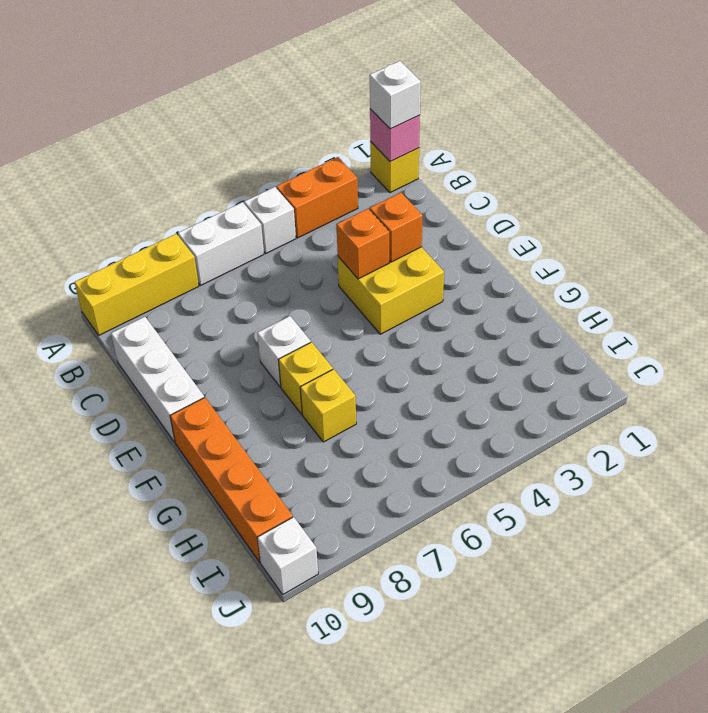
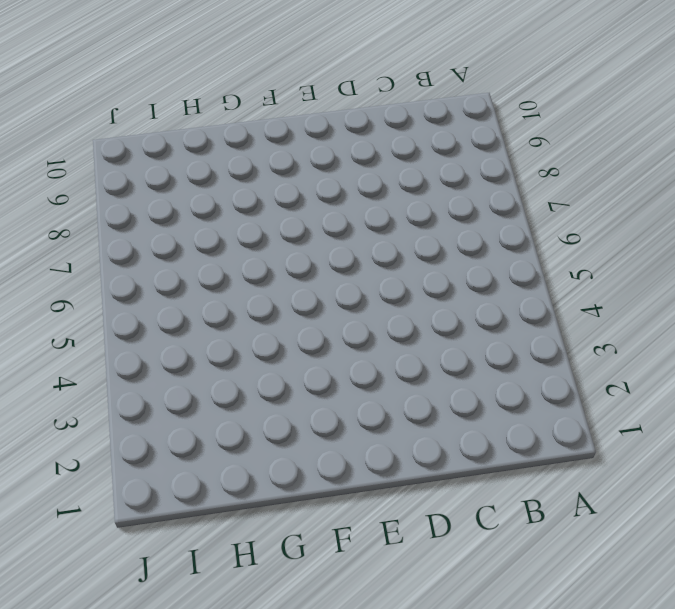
none -> yellow 1x1 brick [370,142,419,193]
none -> orange 1x2 brick [277,157,358,238]
none -> white 1x1 brick [244,187,296,253]

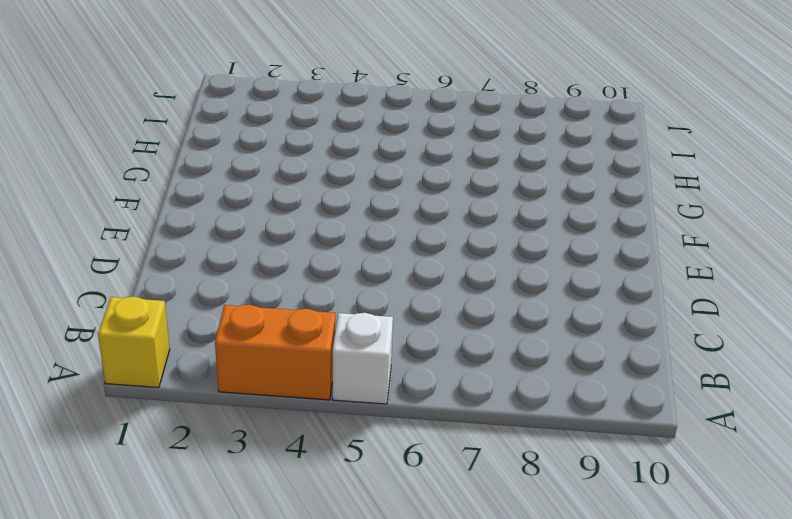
none -> white 1x2 brick [178,202,264,286]
none -> yellow 1x3 brick [75,234,199,335]
none -> white 1x3 brick [111,317,204,442]

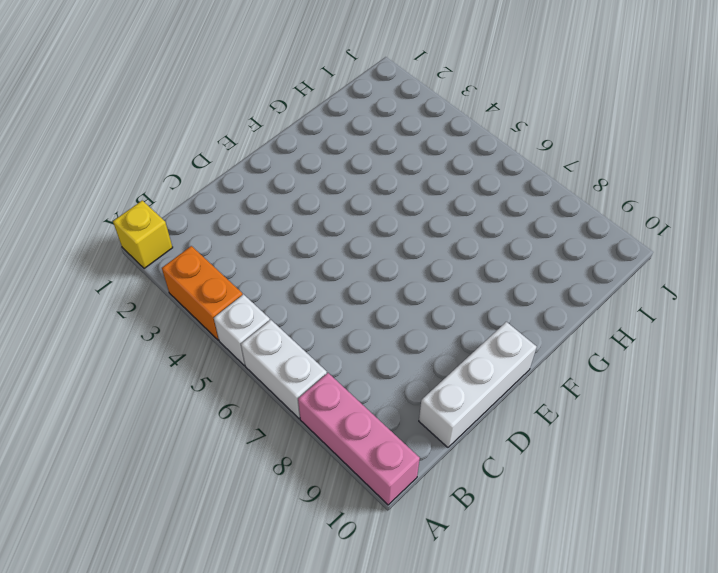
pink 1x3 brick [298,373,420,505] -> yellow 1x3 brick [75,234,199,335]
none -> yellow 2x2 brick [338,247,444,334]
none -> white 1x1 brick [257,316,311,387]
none -> yellow 1x1 brick [279,342,333,414]

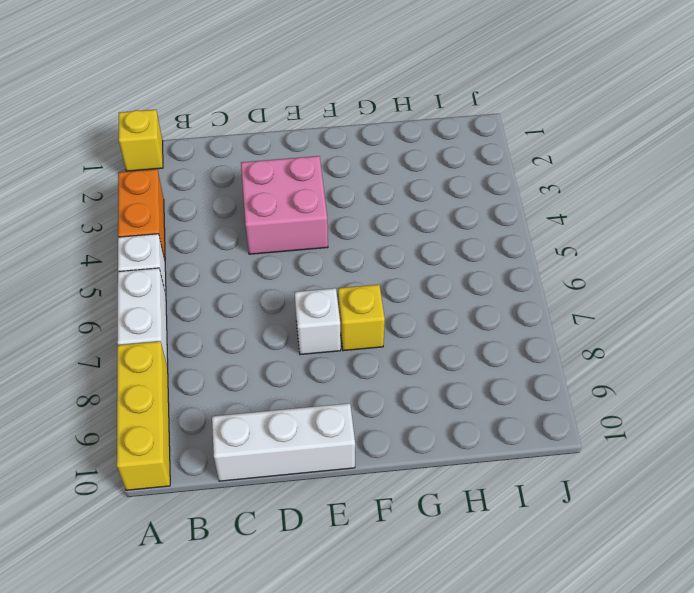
pink 2x2 brick [241,156,328,254] -> yellow 2x2 brick [338,247,444,334]
none -> orange 1x4 brick [170,397,293,562]
none -> yellow 1x1 brick [300,369,356,442]
none -> white 1x1 brick [257,517,318,594]

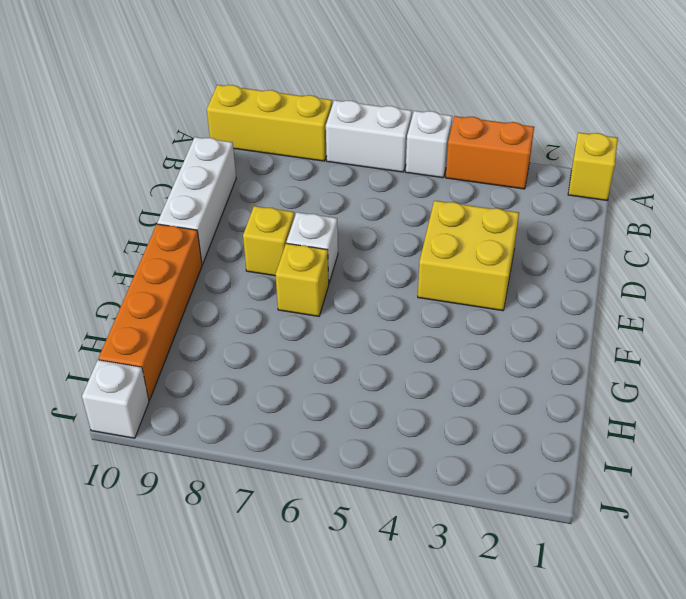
yellow 1x1 brick [243,206,295,276] -> yellow 1x1 brick moved to [300,369,356,442]
none -> pink 1x1 brick [370,109,420,162]
none -> orange 1x1 brick [370,193,423,262]
none -> orange 1x1 brick [336,209,389,279]

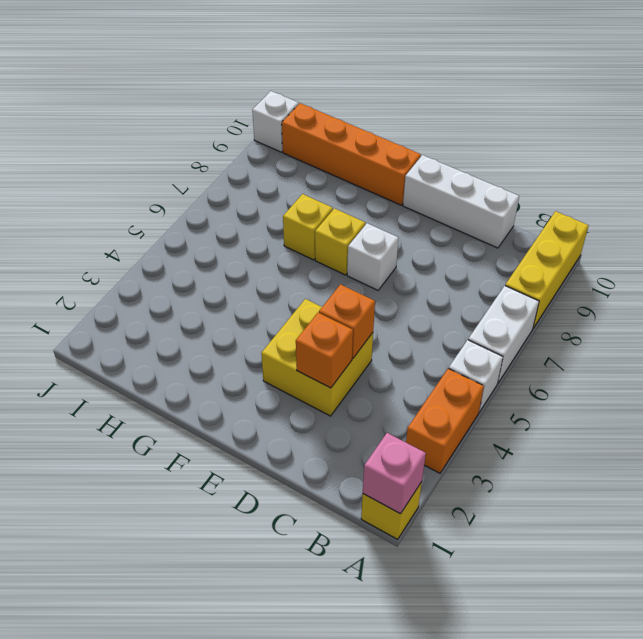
none -> white 1x1 brick [370,61,421,129]

